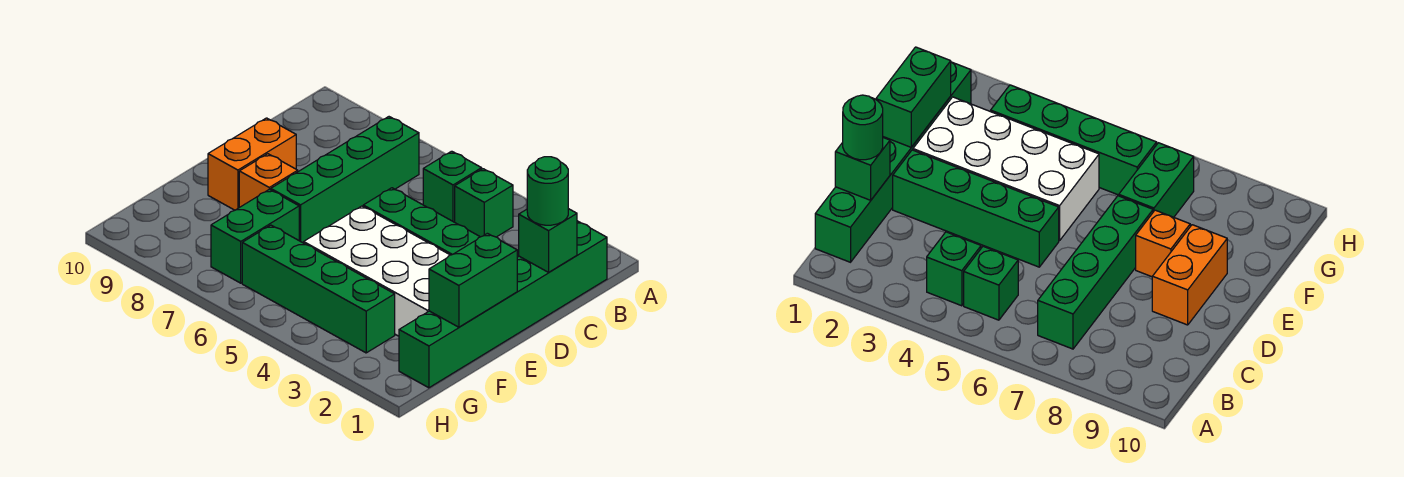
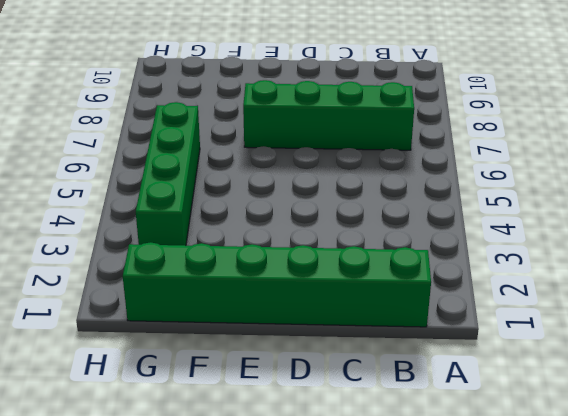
none -> green 1x1 brick [455,169,513,237]
none -> green 1x1 brick [423,151,482,222]
none -> green 1x4 brick [363,188,480,255]

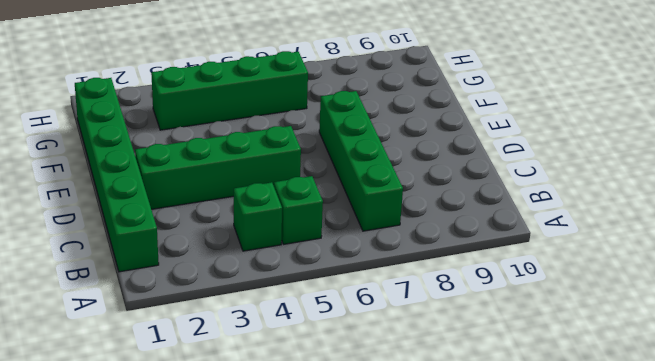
none -> orange 1x2 brick [208,118,296,210]
none -> white 2x4 brick [304,206,450,336]
none -> orange 1x1 brick [239,154,298,207]

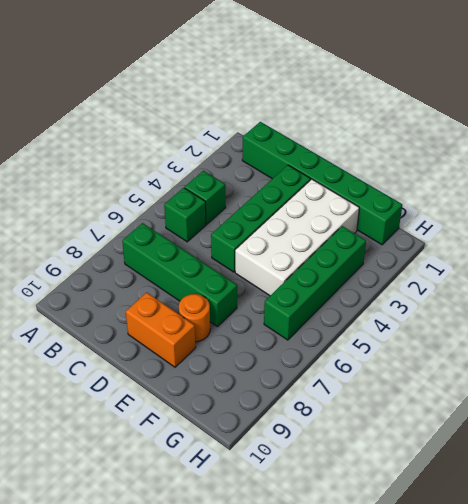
orange 1x1 round brick [179,294,210,342] -> orange 1x1 brick [239,154,298,207]
none -> green 1x2 brick [211,189,299,283]
none -> green 1x1 brick [519,209,577,272]
none -> green 1x2 brick [429,233,517,327]

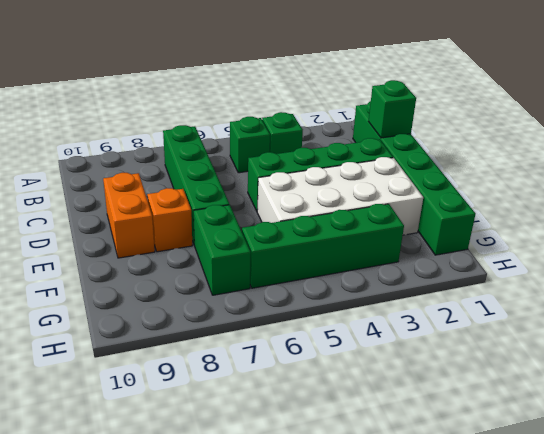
none -> green 1x2 brick [429,233,517,327]
none -> green 1x1 round brick [527,157,568,225]

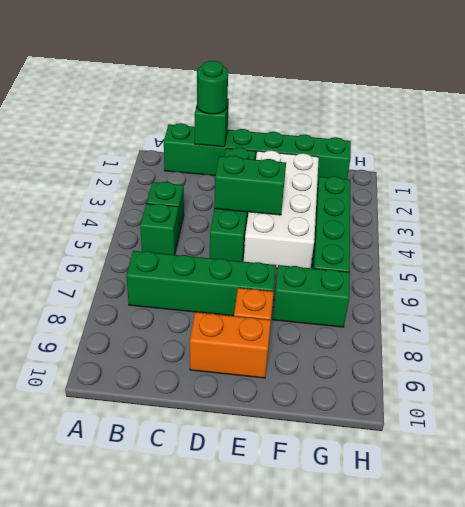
green 1x2 brick [214,156,286,215] -> green 1x2 brick moved to [429,233,517,327]

